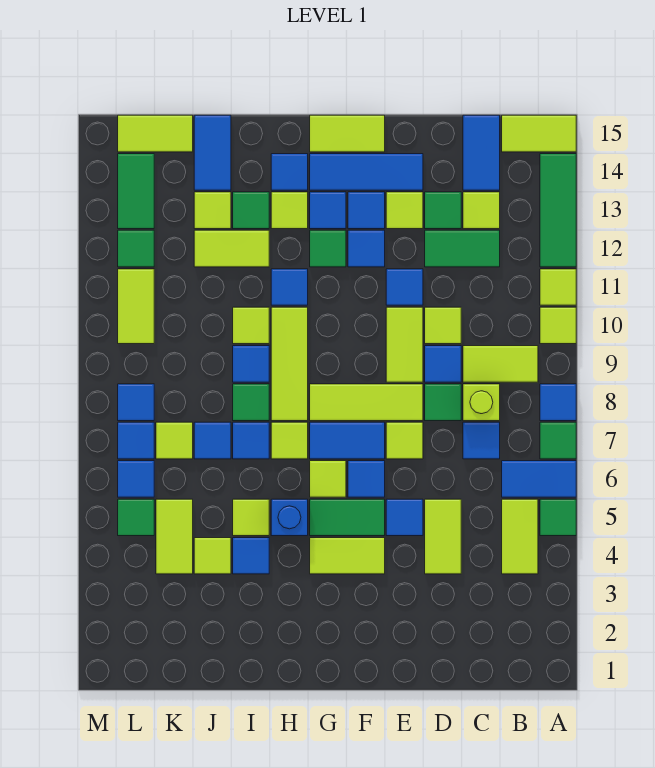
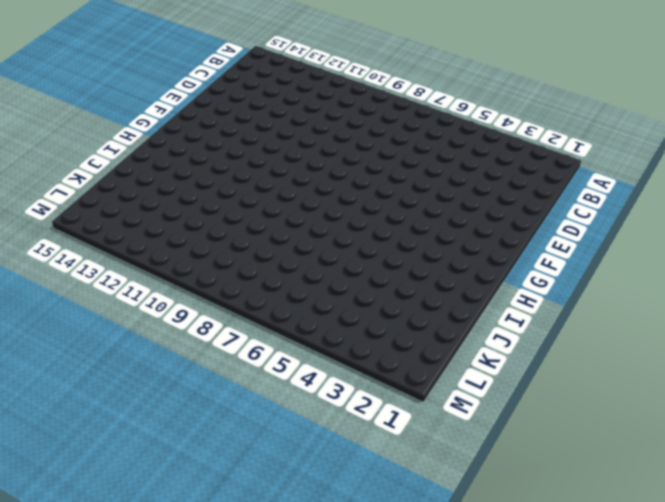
none -> green 1x1 tile [540,499,576,536]
none -> blue 1x2 tile [502,461,576,497]
none -> green 1x1 tile [540,422,576,459]
none -> blue 1x1 tile [540,384,576,421]

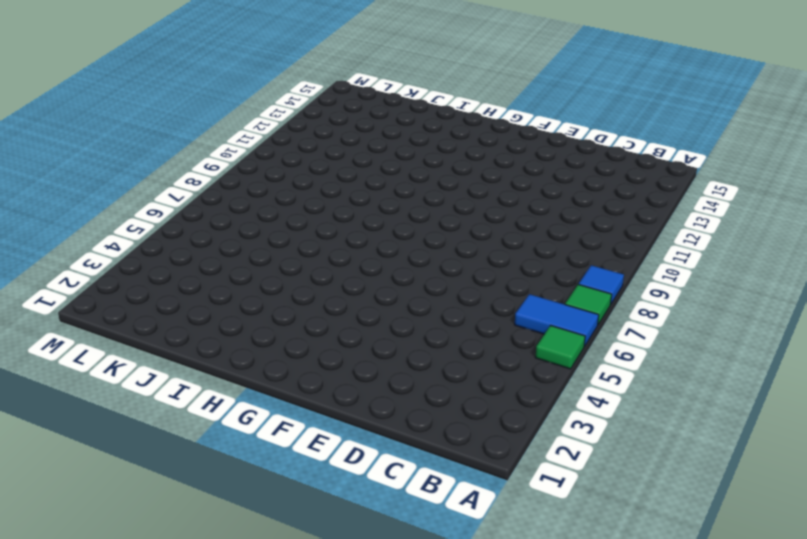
none -> lime 1x1 tile [540,307,576,344]
none -> lime 1x1 tile [540,269,576,305]
none -> green 1x3 tile [540,154,576,267]
none -> lime 1x2 tile [502,115,576,152]

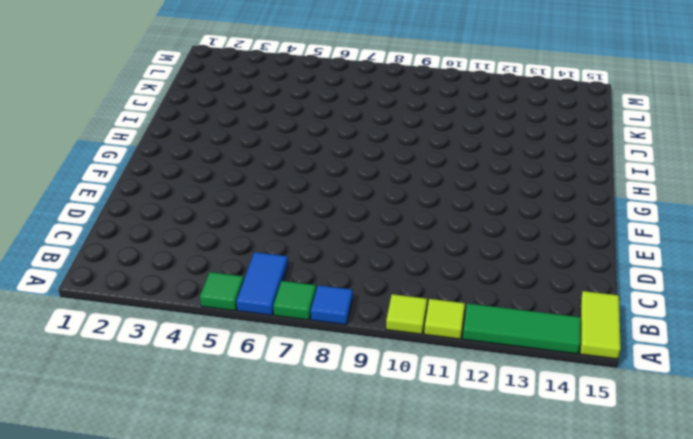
none -> lime 1x2 tile [502,499,538,574]
none -> lime 1x2 tile [463,346,538,382]
none -> blue 1x1 tile [463,422,500,459]
none -> lime 1x1 brick [463,384,500,421]

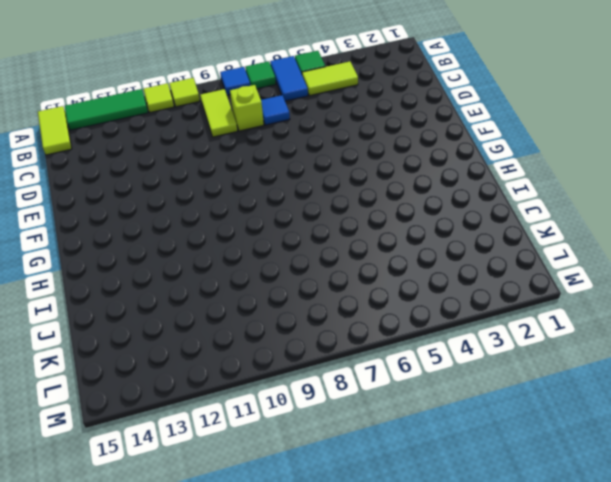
none -> green 1x2 tile [425,230,500,267]
none -> lime 1x1 tile [463,192,500,229]
none -> blue 1x2 tile [463,115,500,190]
none -> lime 1x2 tile [425,499,461,574]

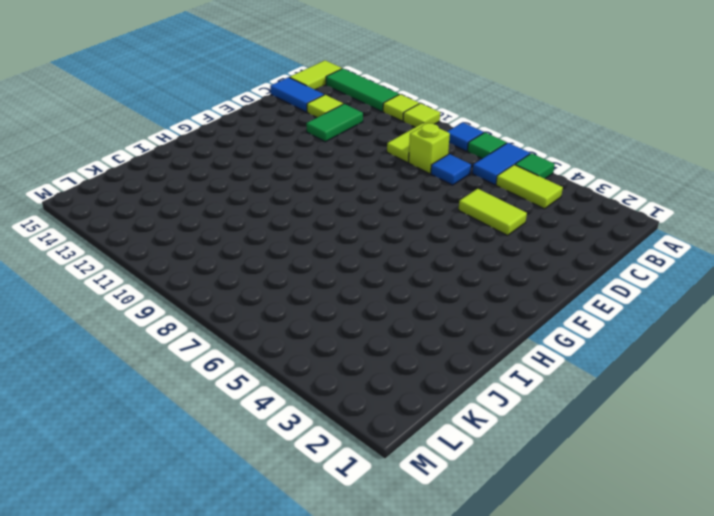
none -> green 1x1 tile [425,384,461,421]
none -> blue 1x1 tile [425,346,461,382]
none -> lime 1x1 tile [425,307,461,344]
none -> green 1x1 tile [425,192,461,229]

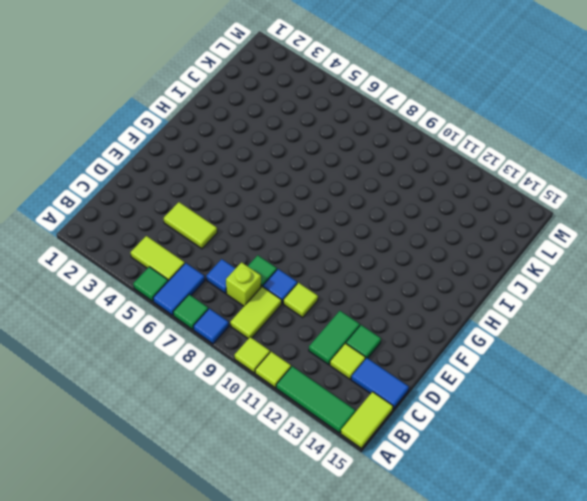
none -> blue 1x1 tile [386,499,423,536]
none -> lime 1x1 tile [386,422,423,459]
none -> lime 1x3 tile [310,384,423,421]
none -> lime 1x2 tile [386,307,423,382]

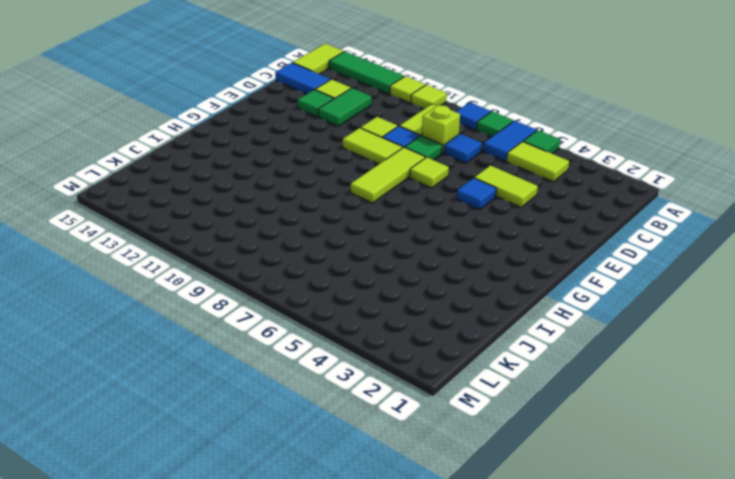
none -> blue 1x1 tile [386,269,423,305]
none -> lime 1x1 tile [386,192,423,229]
none -> blue 1x3 tile [310,154,423,190]
none -> lime 1x2 tile [310,538,385,574]

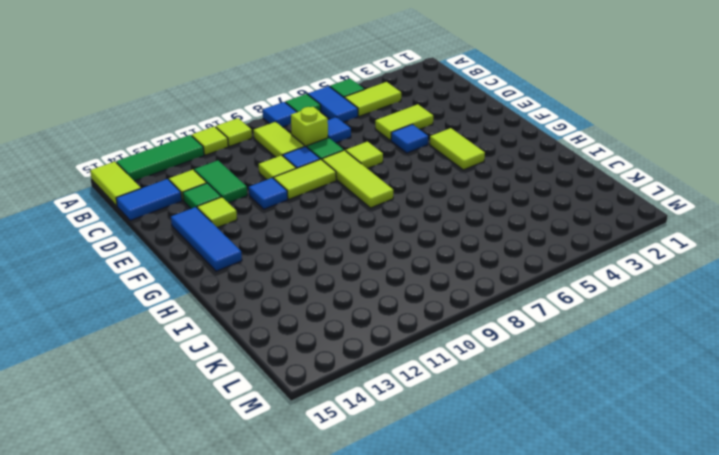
none -> green 1x2 tile [310,499,385,536]
none -> blue 1x1 tile [348,461,385,497]
none -> blue 1x2 tile [310,422,385,459]
none -> blue 1x1 tile [348,230,385,267]

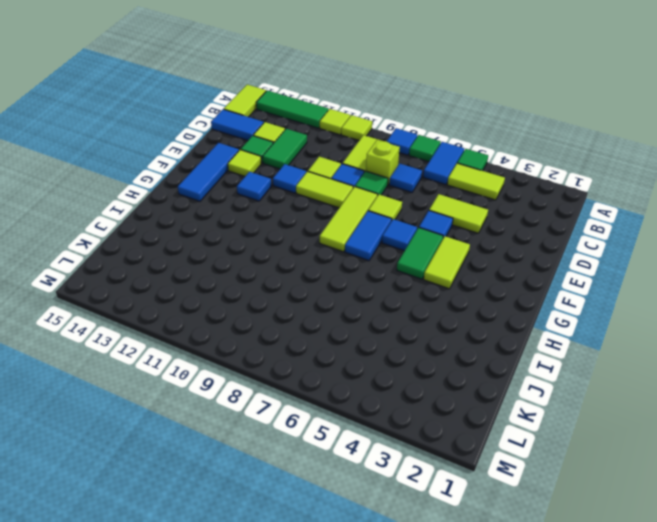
none -> blue 1x1 tile [348,192,385,229]
none -> lime 1x2 tile [310,115,385,152]
none -> lime 1x1 tile [310,461,346,497]
none -> green 1x1 tile [310,230,346,267]

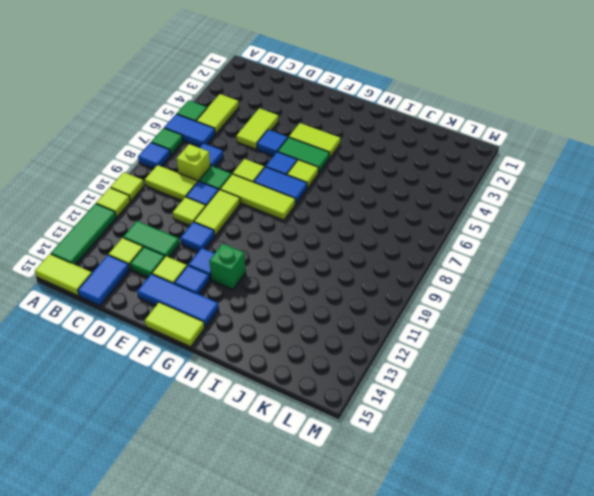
green 1x1 brick [209,244,246,289] -> green 1x1 tile [310,230,346,267]
none -> blue 1x1 tile [310,192,346,229]
none -> blue 1x1 brick [271,499,308,536]
none -> lime 1x1 tile [271,422,308,459]
none -> lime 1x3 tile [271,307,308,421]

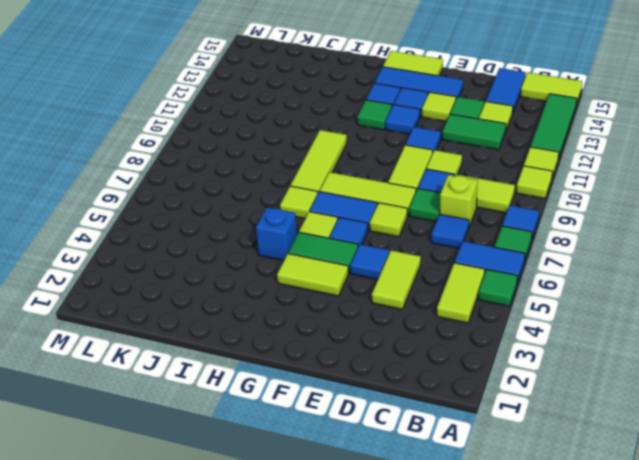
none -> blue 1x1 tile [271,269,308,305]
none -> lime 1x1 tile [271,192,308,229]
none -> blue 1x1 tile [271,154,308,190]
none -> blue 1x1 tile [233,538,269,574]

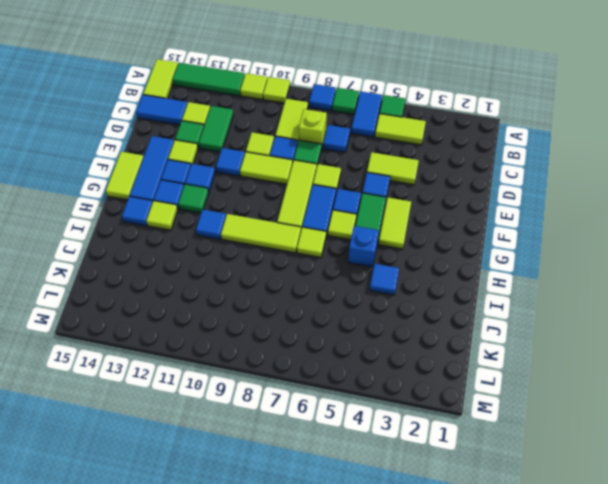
none -> lime 1x1 tile [233,499,269,536]
none -> blue 1x1 tile [233,422,269,459]
none -> green 1x1 tile [233,384,269,421]
none -> blue 1x1 tile [233,346,269,382]

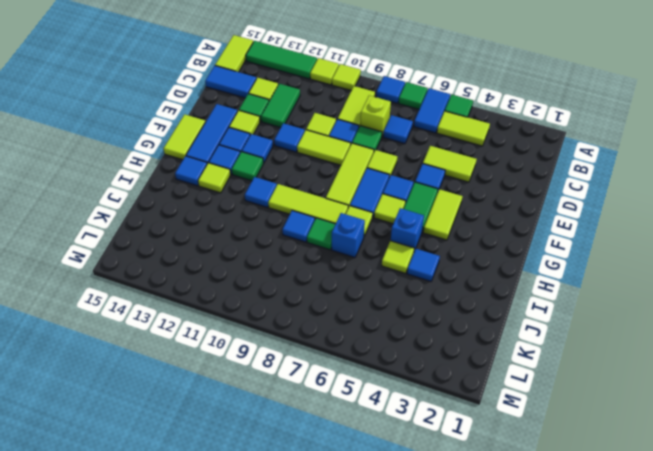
blue 1x1 brick [332,213,365,258] -> blue 1x1 tile [233,422,269,459]
none -> lime 1x1 tile [233,307,269,344]
none -> lime 1x2 tile [194,230,269,267]
none -> green 1x1 tile [233,192,269,229]
none -> lime 1x1 tile [194,538,231,574]

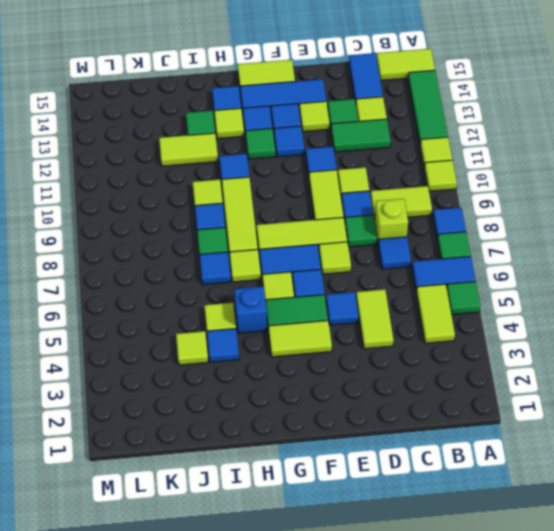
none -> blue 1x1 tile [194,422,231,459]
none -> lime 1x1 tile [194,192,231,229]
none -> blue 1x2 tile [194,115,231,190]
none -> lime 1x2 tile [156,499,193,574]

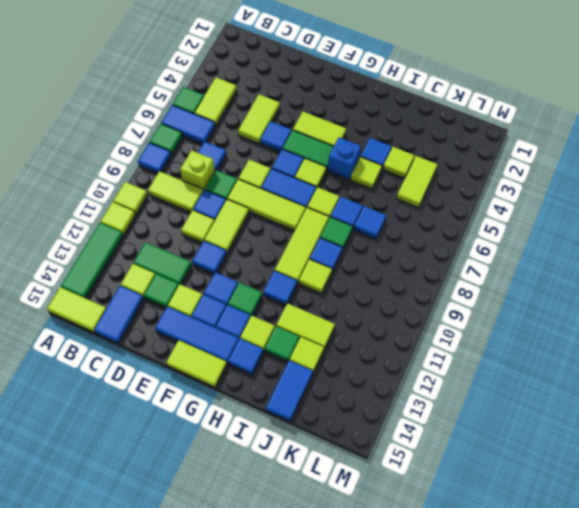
none -> lime 1x1 tile [156,422,193,459]
none -> lime 1x2 tile [118,115,193,152]
none -> green 1x1 tile [118,499,154,536]
none -> blue 1x1 tile [118,461,154,497]

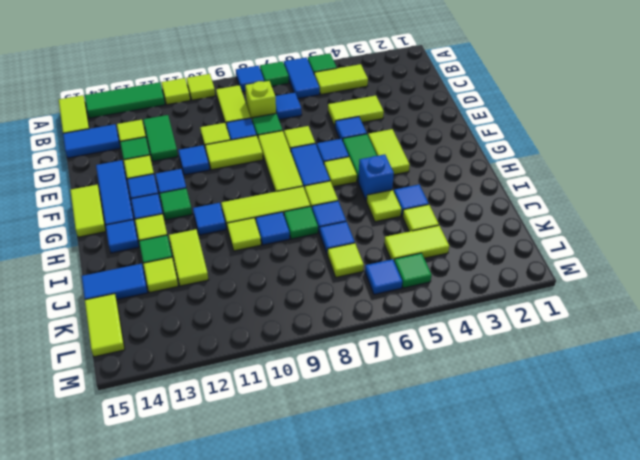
none -> blue 1x1 tile [118,422,154,459]
none -> blue 1x1 tile [118,384,154,421]
none -> lime 1x2 tile [118,269,154,344]
none -> green 1x1 tile [118,230,154,267]

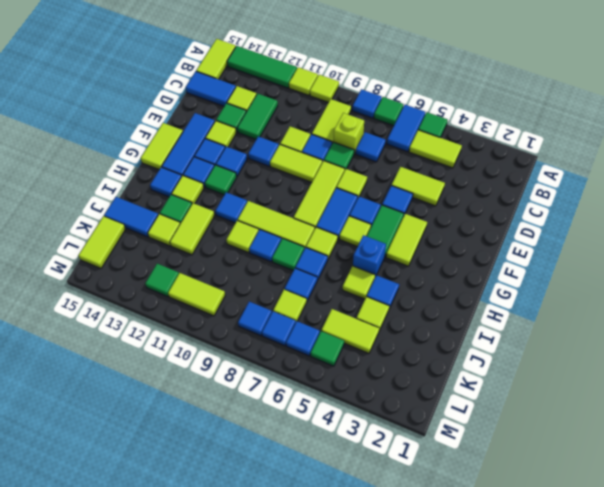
none -> green 1x2 tile [118,154,154,229]

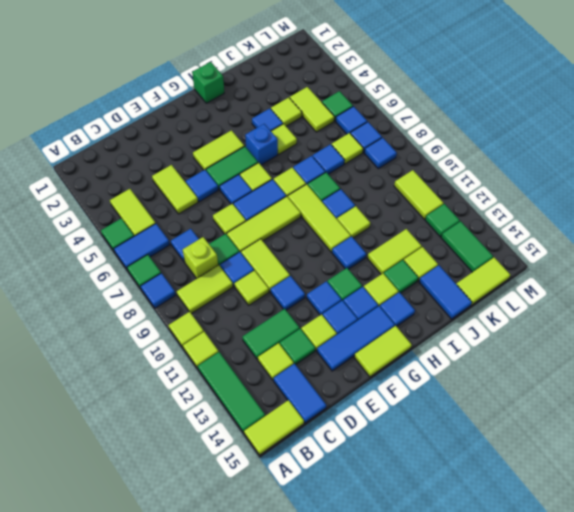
green 1x1 brick [192,62,224,103] -> none

